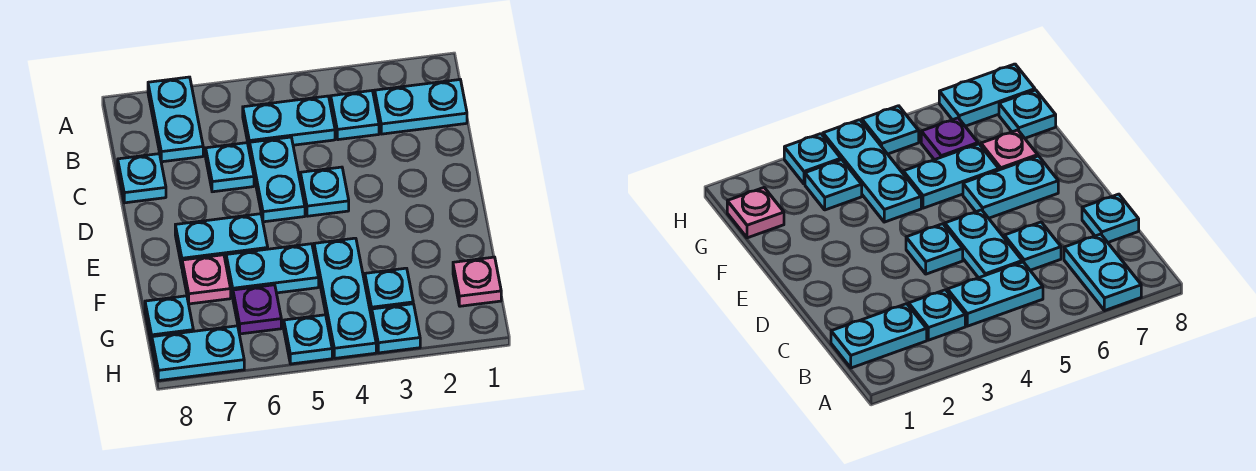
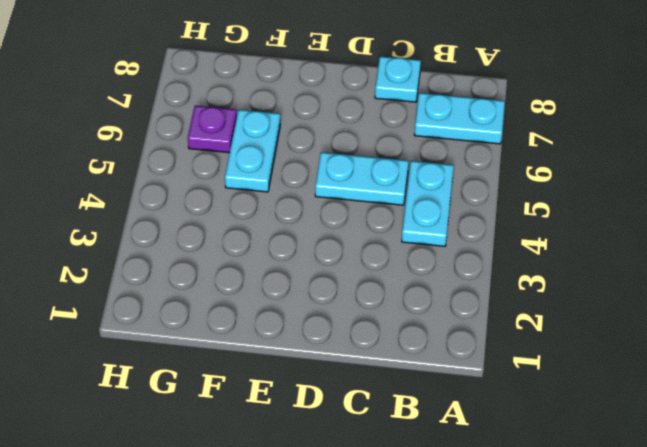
none -> cyan 1x2 plate [375,80,467,134]
none -> cyan 1x1 plate [331,91,379,140]
none -> cyan 1x1 plate [206,143,254,192]

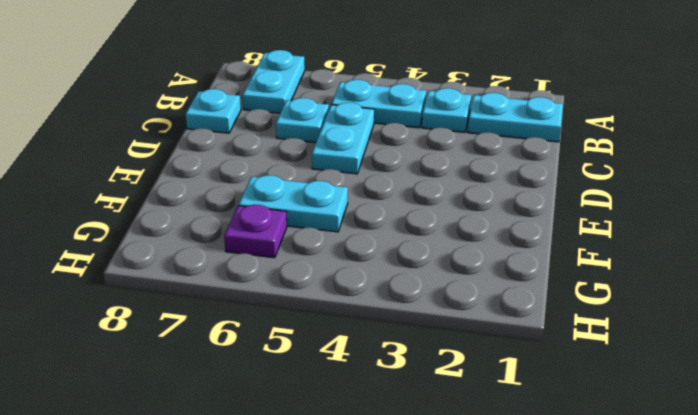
none -> cyan 1x1 plate [300,167,349,216]
none -> cyan 1x2 plate [175,214,268,267]
none -> cyan 1x3 plate [314,238,376,358]

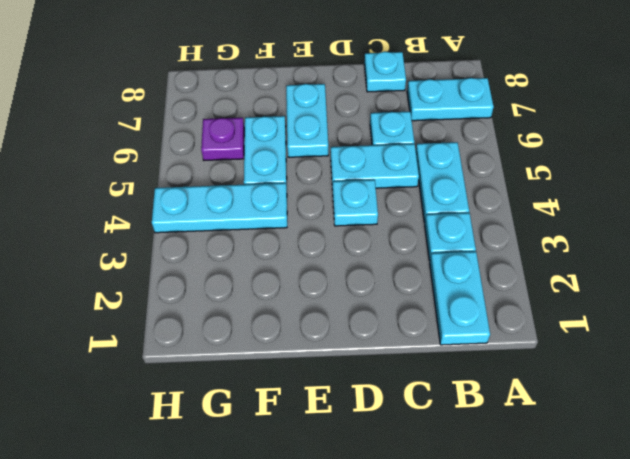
none -> pink 1x1 plate [182,255,231,304]
none -> pink 1x1 plate [453,257,501,306]
none -> cyan 1x1 plate [365,268,413,317]

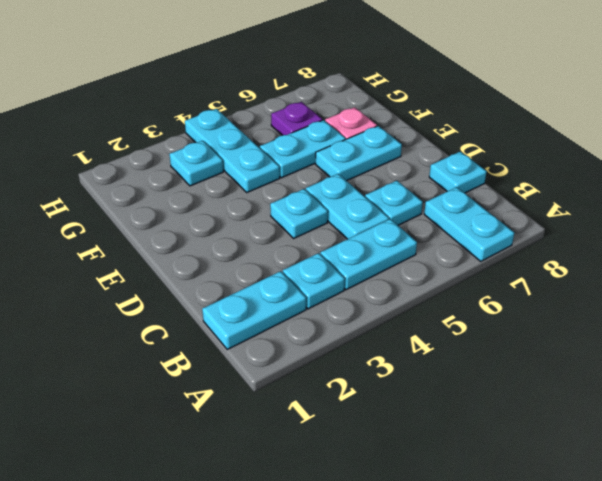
none -> pink 1x1 plate [453,257,501,306]
none -> cyan 1x1 plate [145,296,193,344]
none -> cyan 1x1 plate [371,304,420,353]

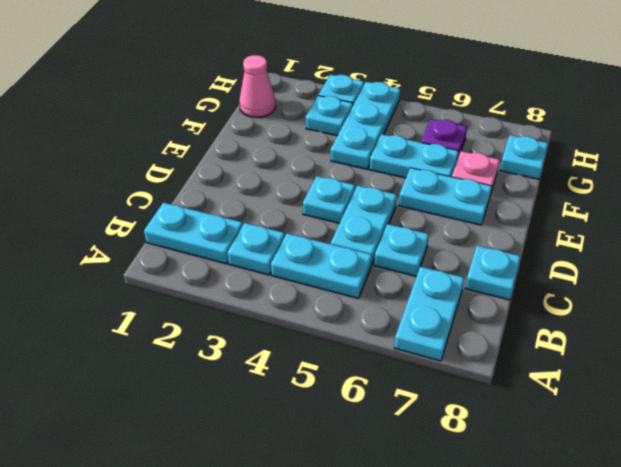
pink 1x1 cone [239,55,276,117] -> pink 1x1 plate [453,257,501,306]
none -> cyan 1x1 plate [284,315,332,364]
none -> cyan 1x2 plate [152,326,244,380]

